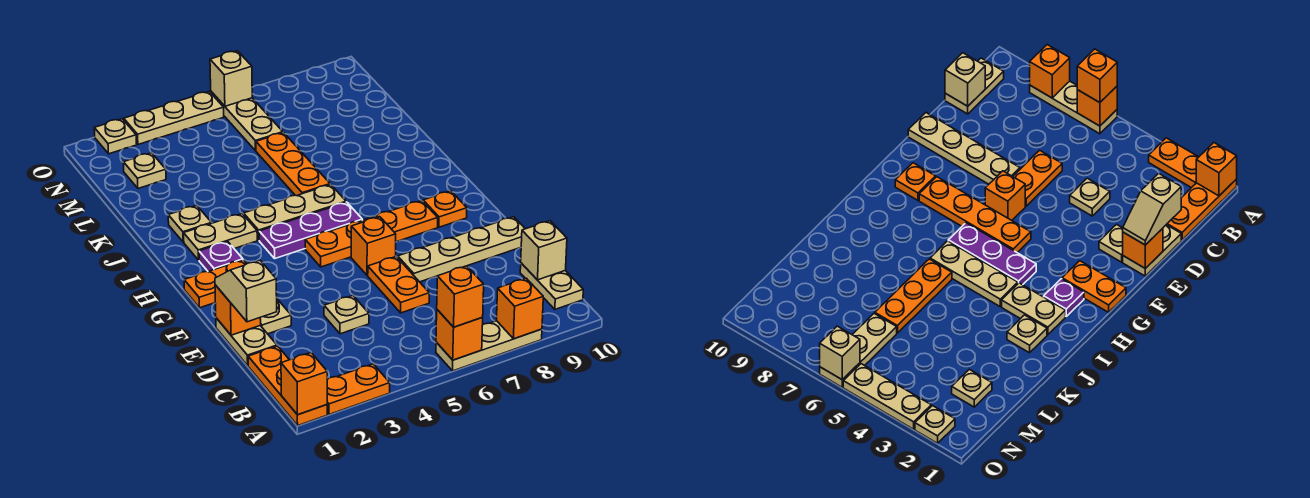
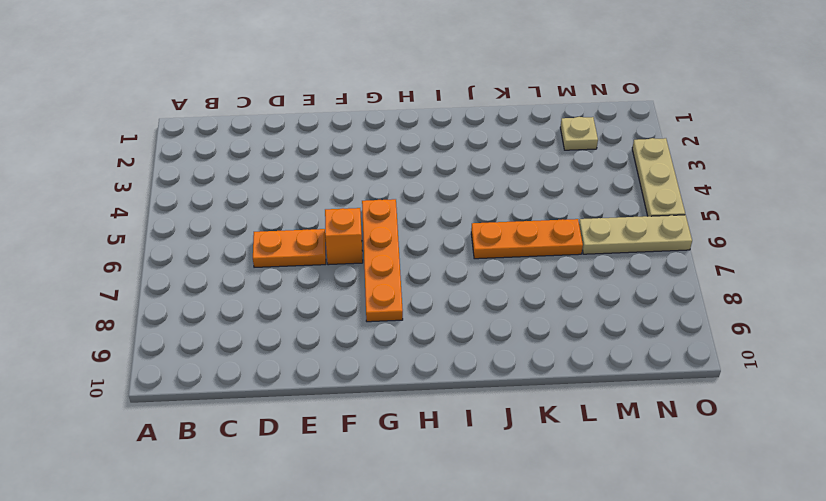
none -> orange 1x3 plate [248,346,327,425]
none -> orange 1x2 plate [327,364,390,414]
none -> tan 1x3 plate [436,321,542,371]
none -> tan 1x2 plate [520,263,583,309]

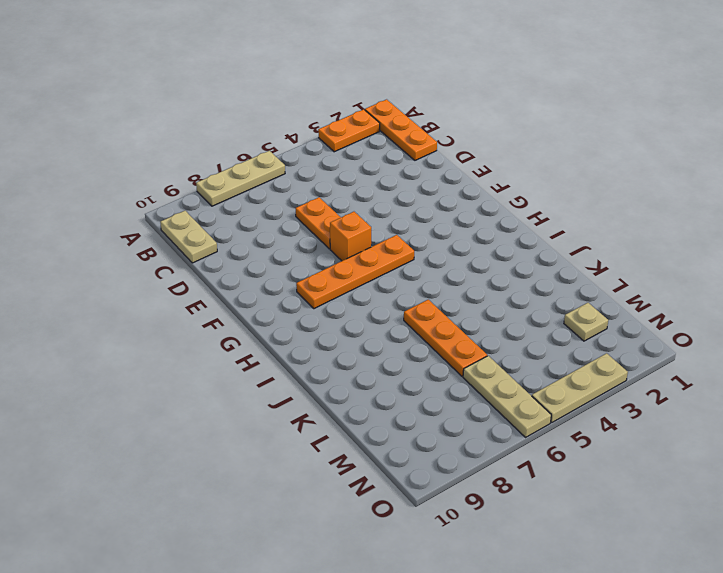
none -> tan 1x2 plate [216,318,277,365]
none -> tan 1x1 plate [324,296,369,334]
none -> tan 1x1 plate [260,299,291,334]
none -> tan 1x4 plate [398,217,525,282]

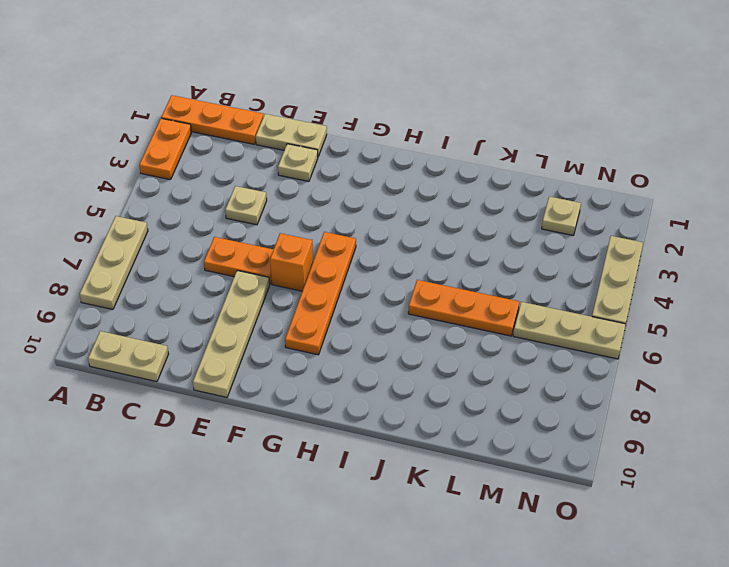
none -> orange 1x2 plate [184,260,247,308]
none -> orange 1x1 plate [423,191,467,227]
none -> purple 1x1 plate [199,242,243,271]
none -> purple 1x3 plate [259,202,362,258]

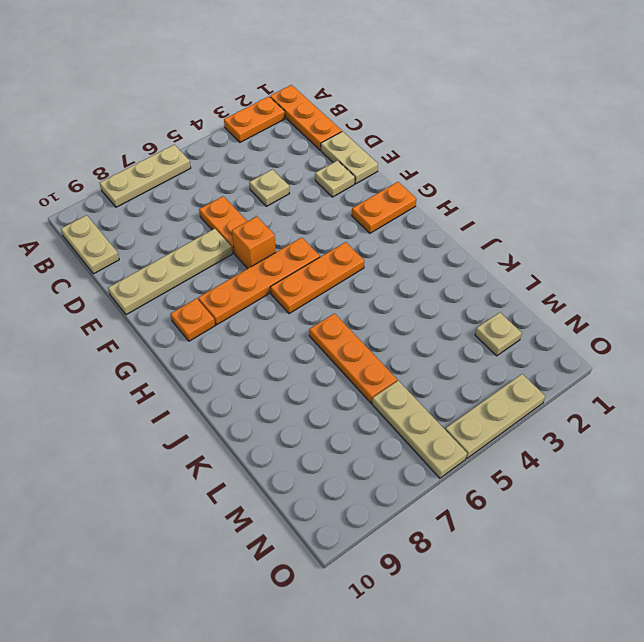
orange 1x3 plate [270,242,364,314] -> purple 1x3 plate [259,202,362,258]
none -> purple 1x1 plate [199,242,243,271]
none -> tan 1x2 plate [184,214,257,260]
none -> tan 1x3 plate [244,184,346,240]
none -> tan 1x1 plate [168,205,212,242]

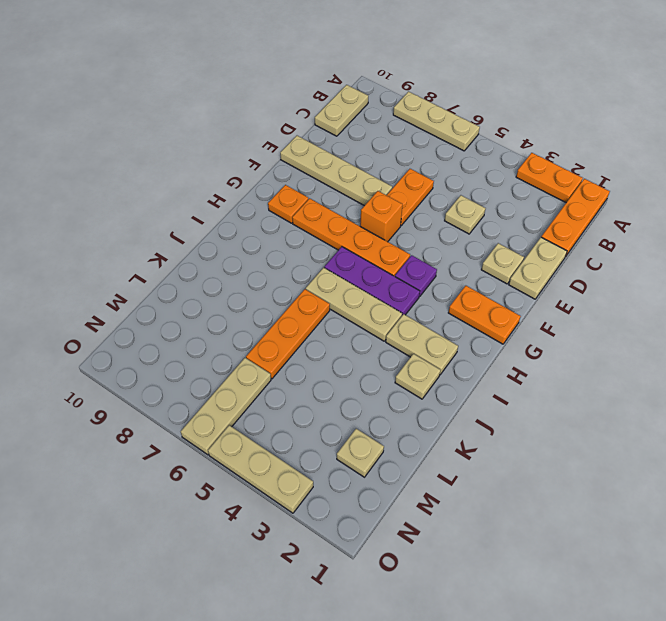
purple 1x1 plate [395,255,437,296] -> purple 1x1 plate moved to [199,242,243,271]
none -> tan 1x1 plate [94,119,137,154]
none -> orange 1x1 brick [281,353,327,415]
none -> orange 1x1 brick [436,310,483,360]
none -> orange 1x1 brick [497,278,543,339]

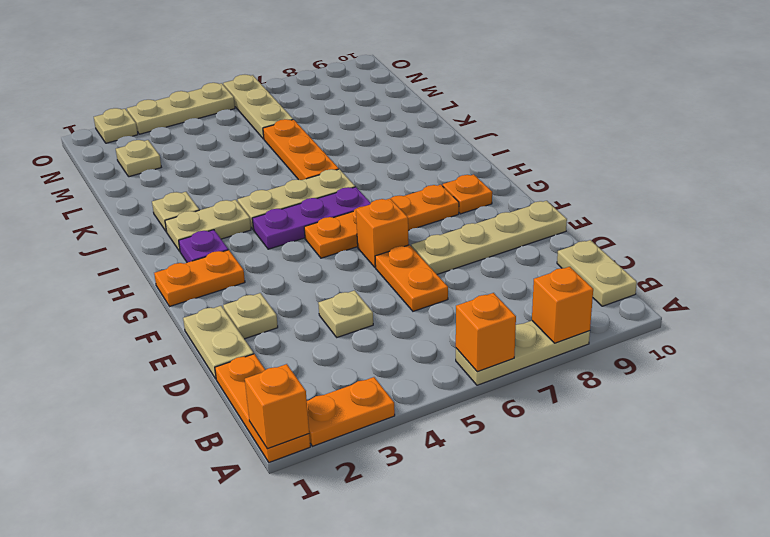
none -> tan 1x1 brick [521,221,567,280]
none -> orange 1x1 brick [215,285,261,335]
none -> tan 1x1 brick [210,51,252,106]
none -> orange 1x1 brick [437,266,484,327]

